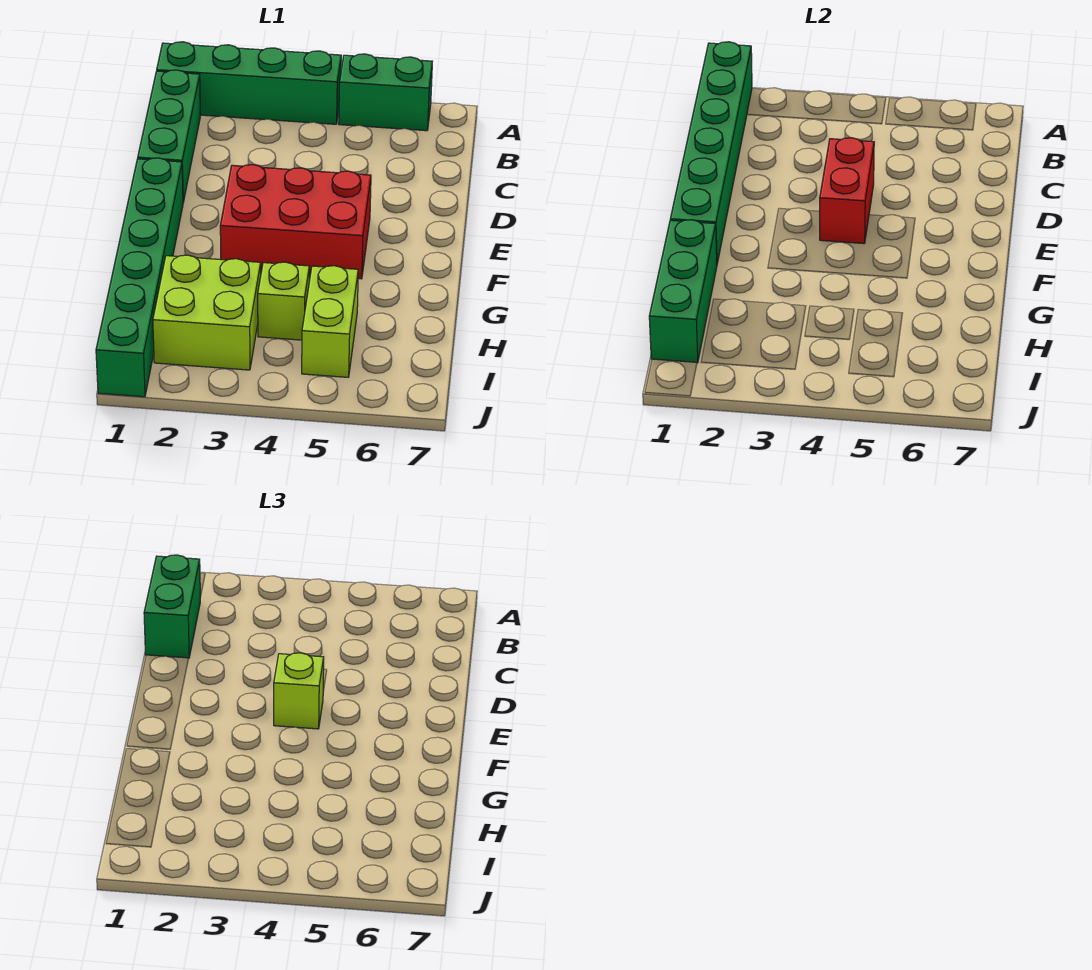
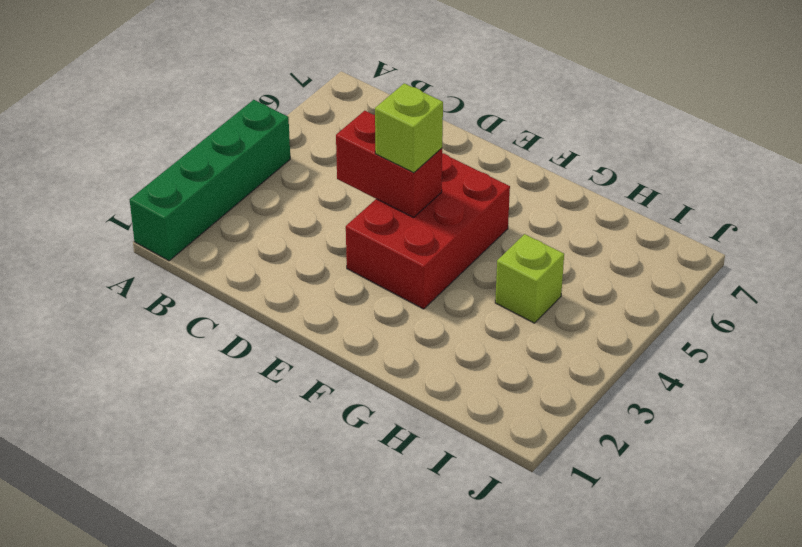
none -> green 1x2 brick [339,54,432,131]
none -> green 1x3 brick [138,70,200,202]
none -> green 1x6 brick [96,158,183,397]

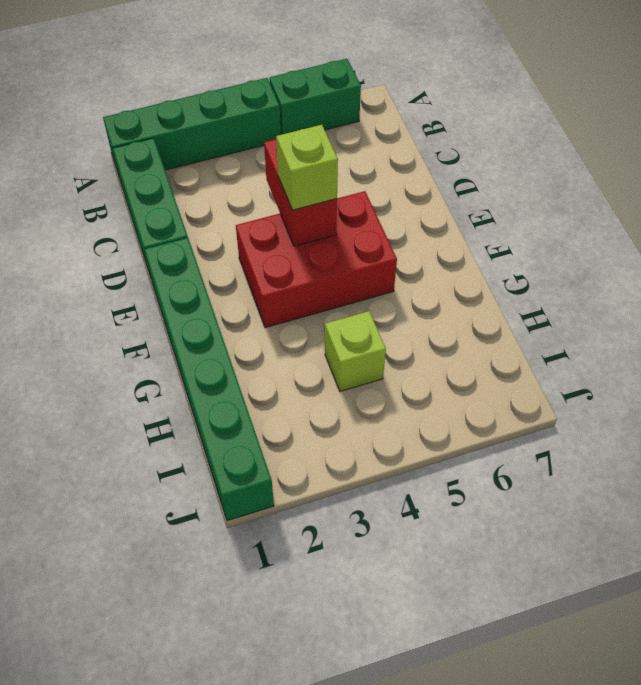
none -> lime 2x2 brick [153,255,261,370]
none -> lime 1x2 brick [302,266,358,377]
none -> green 1x6 brick [670,42,752,263]

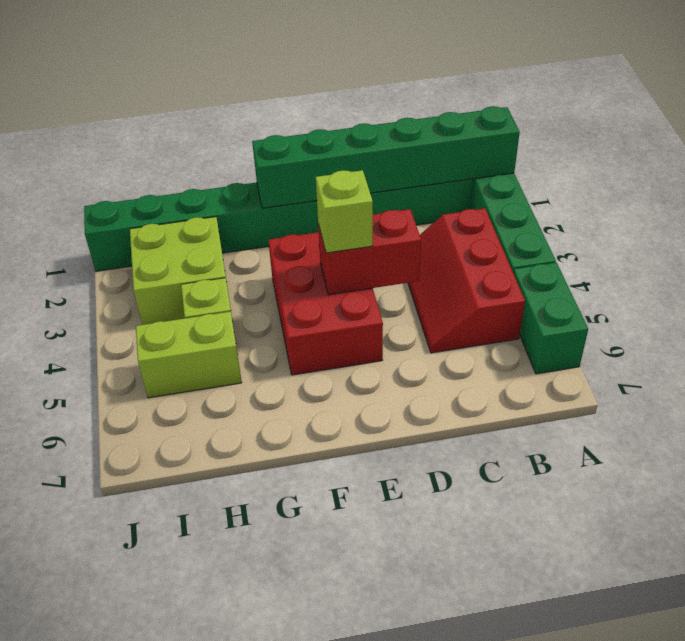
red 2x3 slope [408,208,525,353] -> none
none -> green 1x3 brick [649,220,717,363]
none -> green 1x2 brick [144,555,200,658]

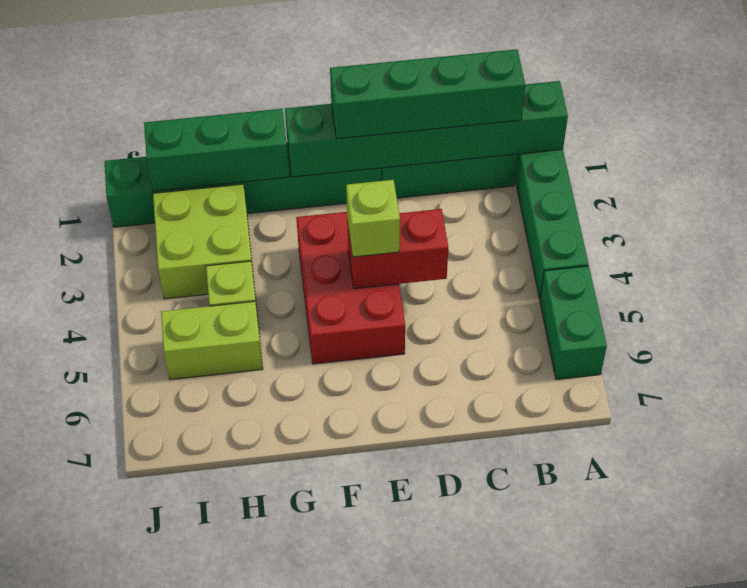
green 1x4 brick [330,49,525,139] -> green 1x2 brick [144,555,200,658]

